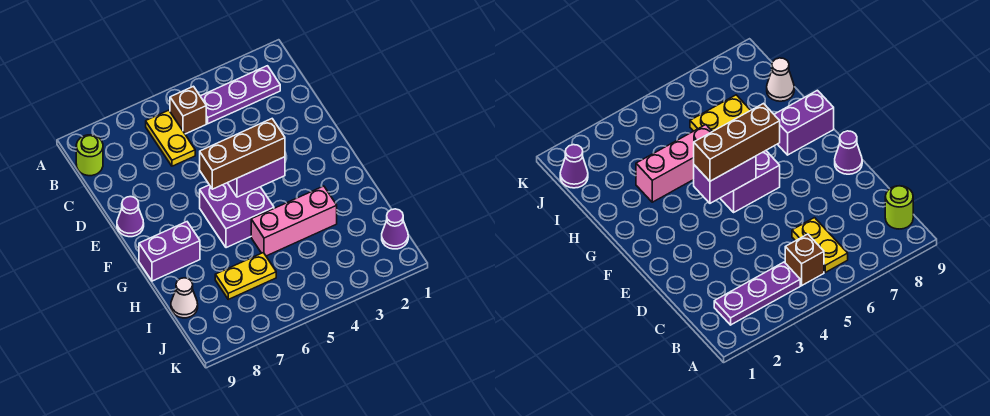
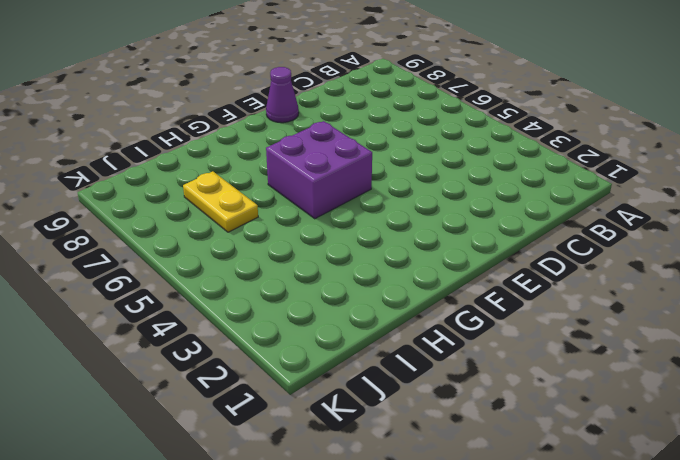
none -> purple 1x3 plate [200,66,280,124]
none -> brown 1x1 brick [170,86,206,134]
none -> yellow 1x2 plate [146,110,195,166]

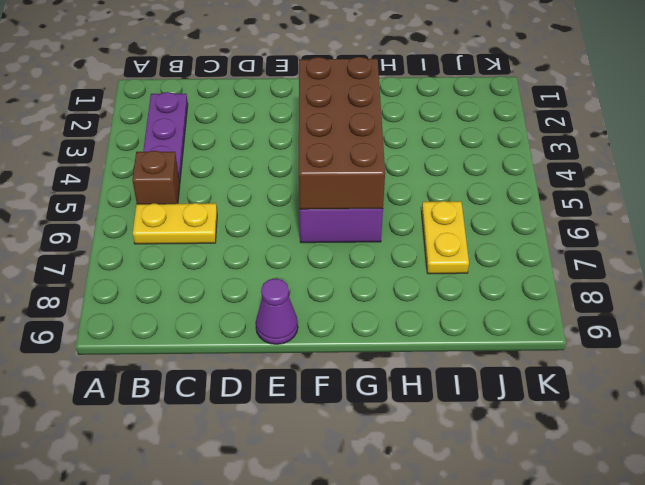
brown 2x4 brick [299,57,385,209] -> purple 1x2 brick [228,157,285,197]
none -> lime 1x1 round brick [76,135,103,176]
none -> purple 1x2 brick [139,222,200,281]
none -> pink 1x3 brick [251,186,337,256]

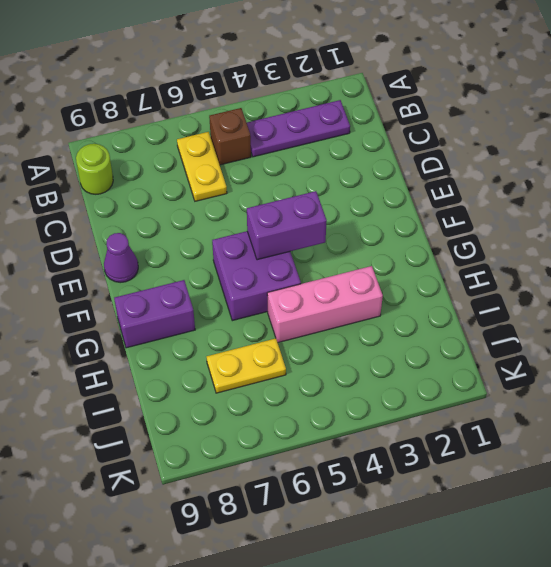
none -> white 1x1 cone [171,278,198,318]
none -> purple 1x1 cone [382,209,408,249]
none -> brown 1x3 brick [200,119,285,189]

